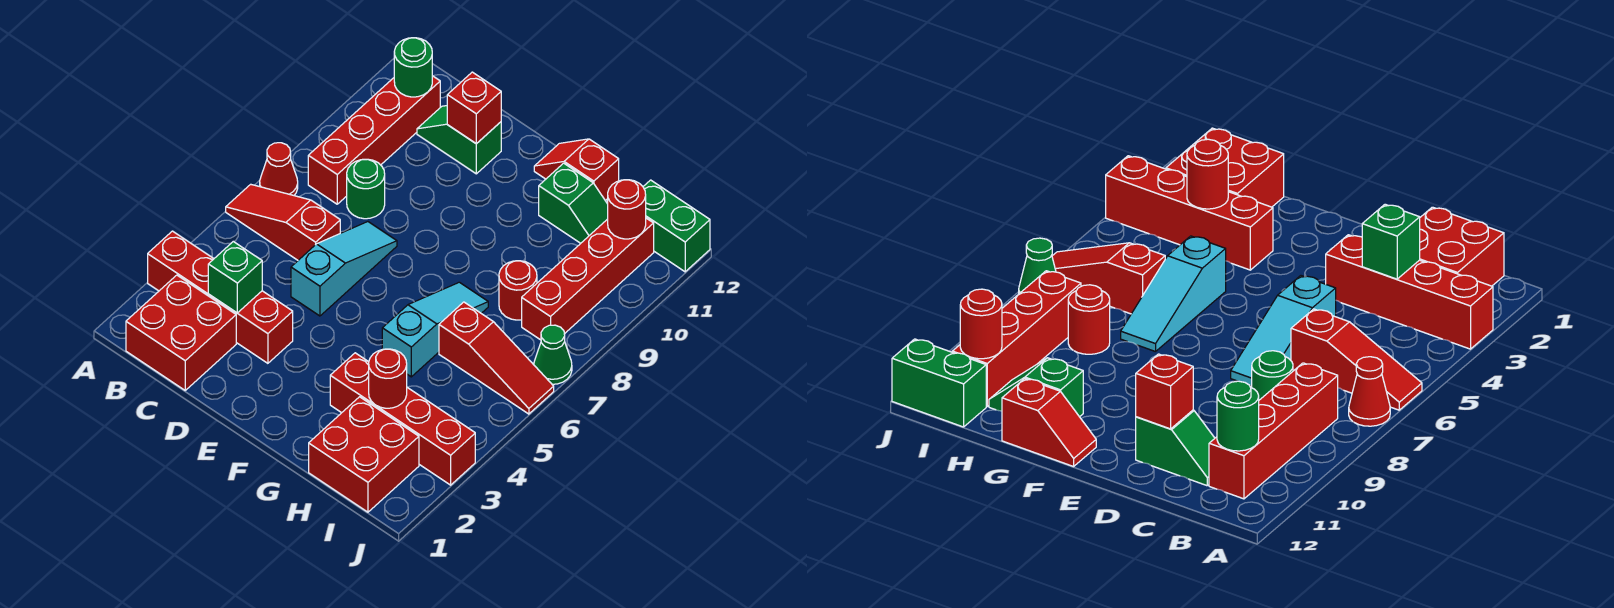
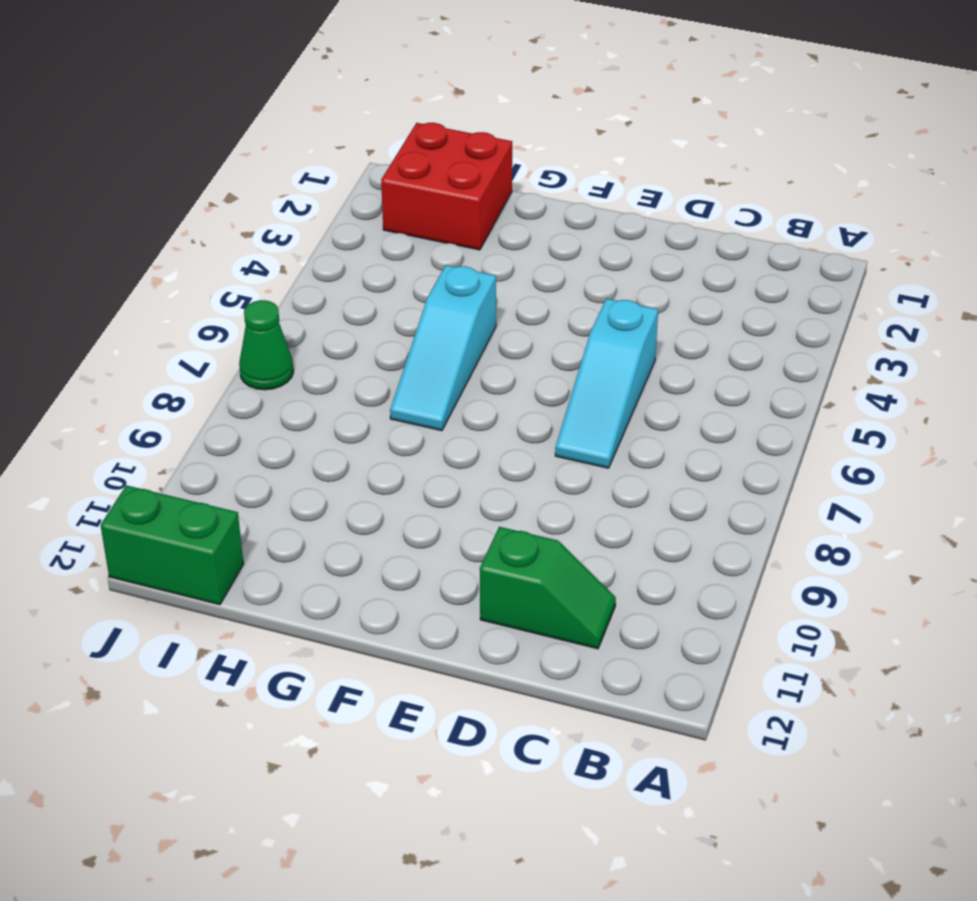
none -> red 1x4 brick [148,231,293,363]
none -> red 1x3 slope [226,184,340,260]
none -> red 1x1 cone [260,143,298,195]

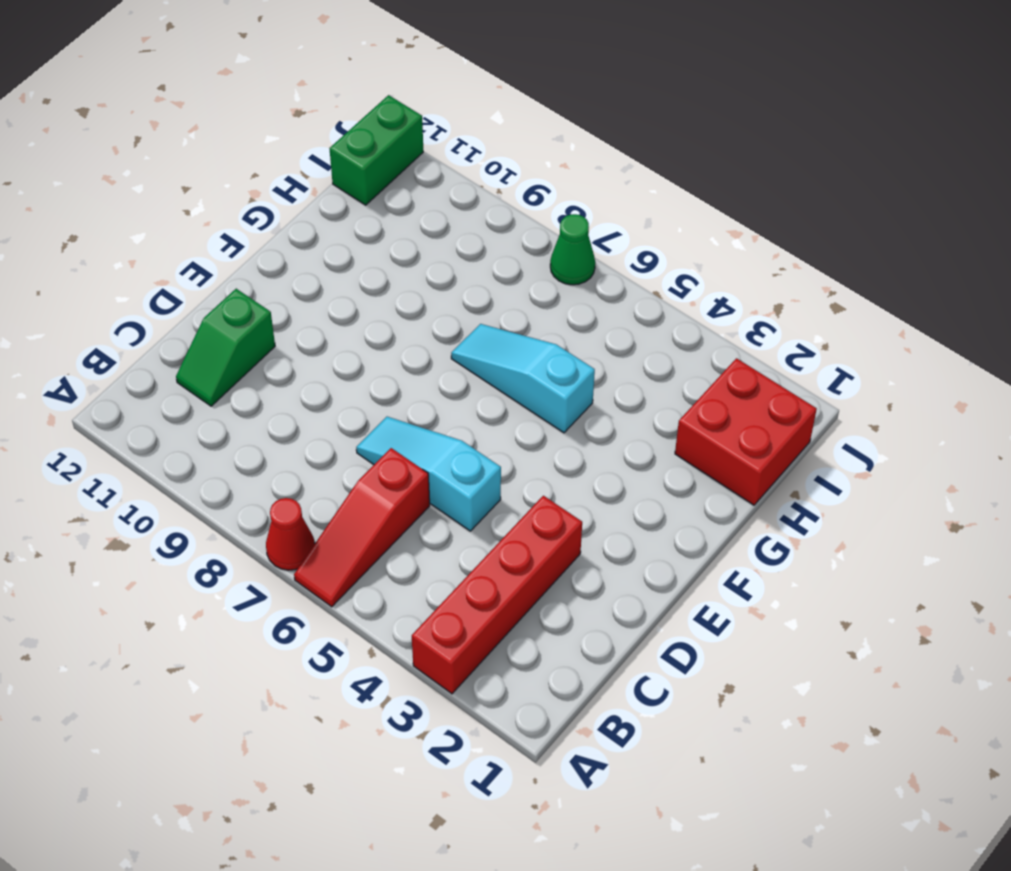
none -> red 2x2 brick [126,275,236,390]
none -> red 1x4 brick [308,76,440,204]
none -> green 1x1 round brick [347,159,385,219]

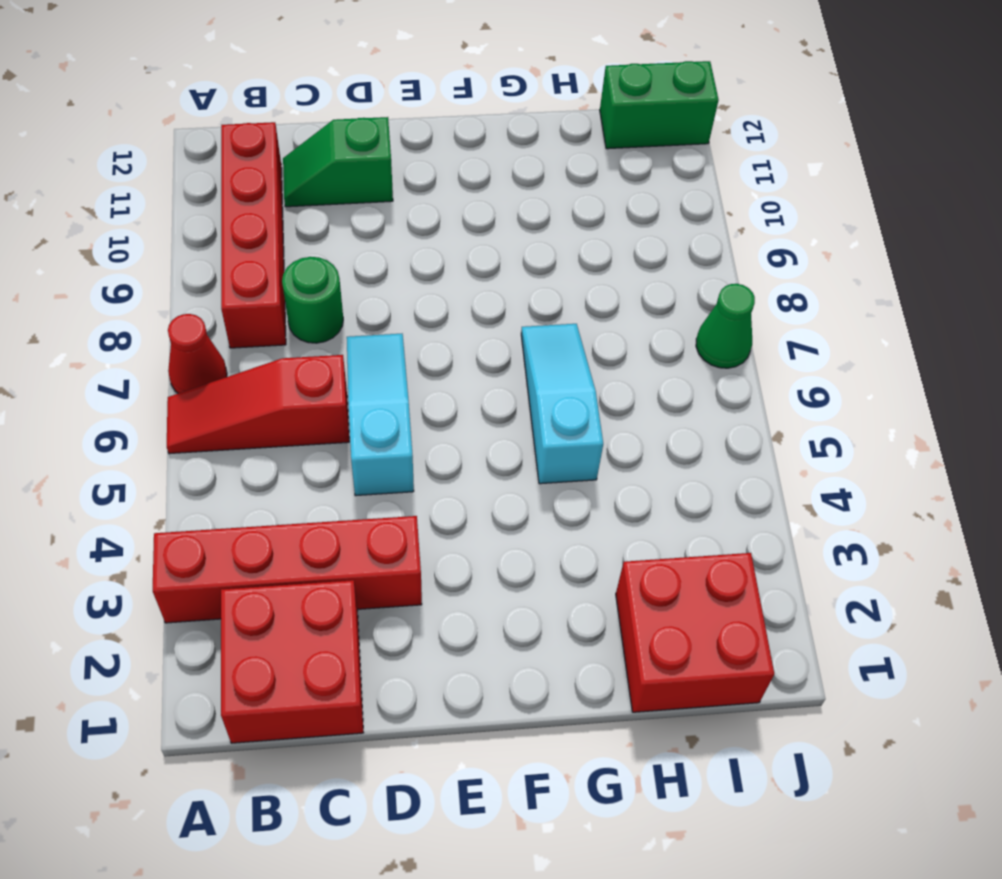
none -> red 1x2 slope [534,139,619,201]
none -> red 1x4 brick [330,353,475,485]
none -> green 1x2 slope [539,163,608,243]

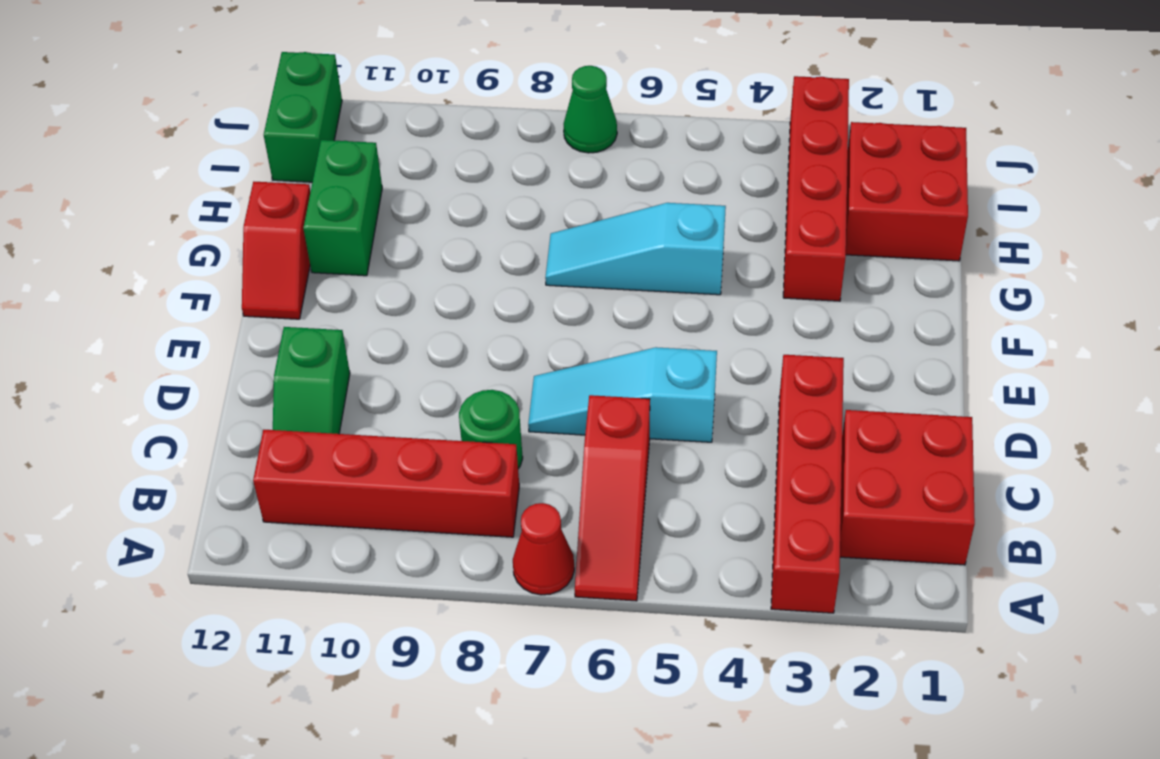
green 1x2 brick [303,140,382,276] -> green 1x2 slope [539,163,608,243]
none -> red 1x3 slope [439,302,554,414]
none -> red 1x1 round brick [499,261,537,320]
none -> red 1x4 brick [522,218,654,340]

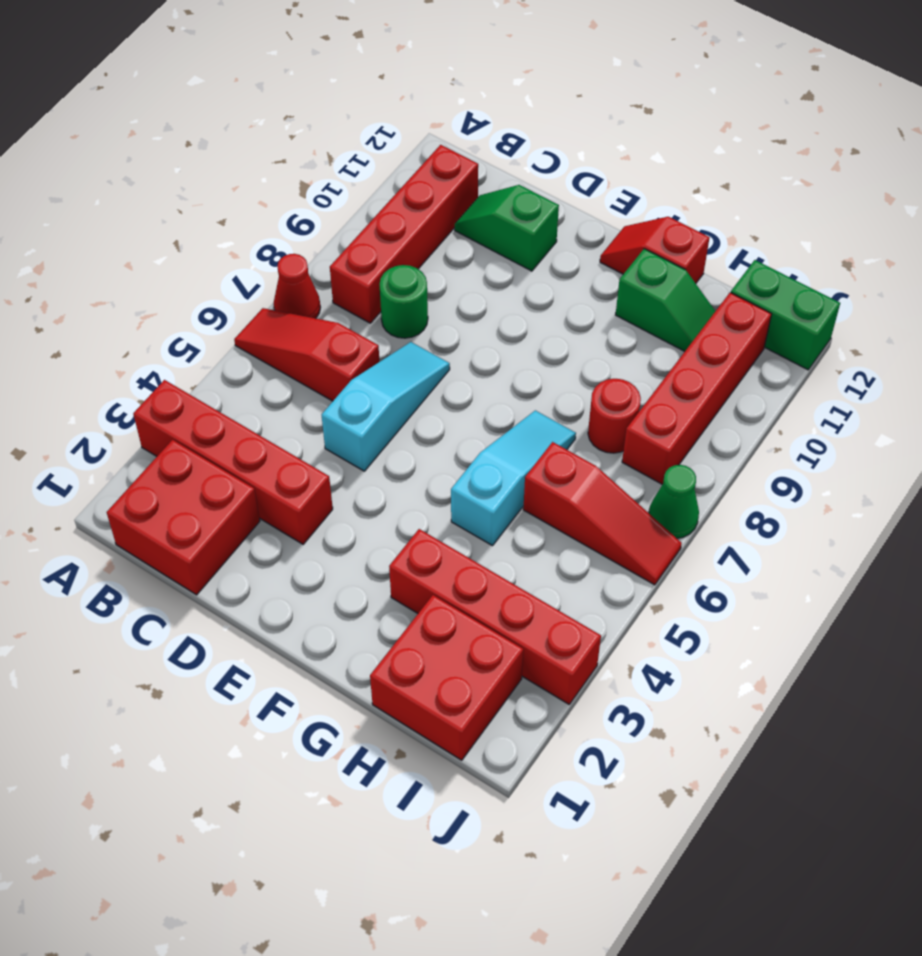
none -> green 1x1 round brick [394,38,432,97]
none -> green 1x1 brick [208,242,262,313]
none -> red 1x1 brick [447,72,501,144]

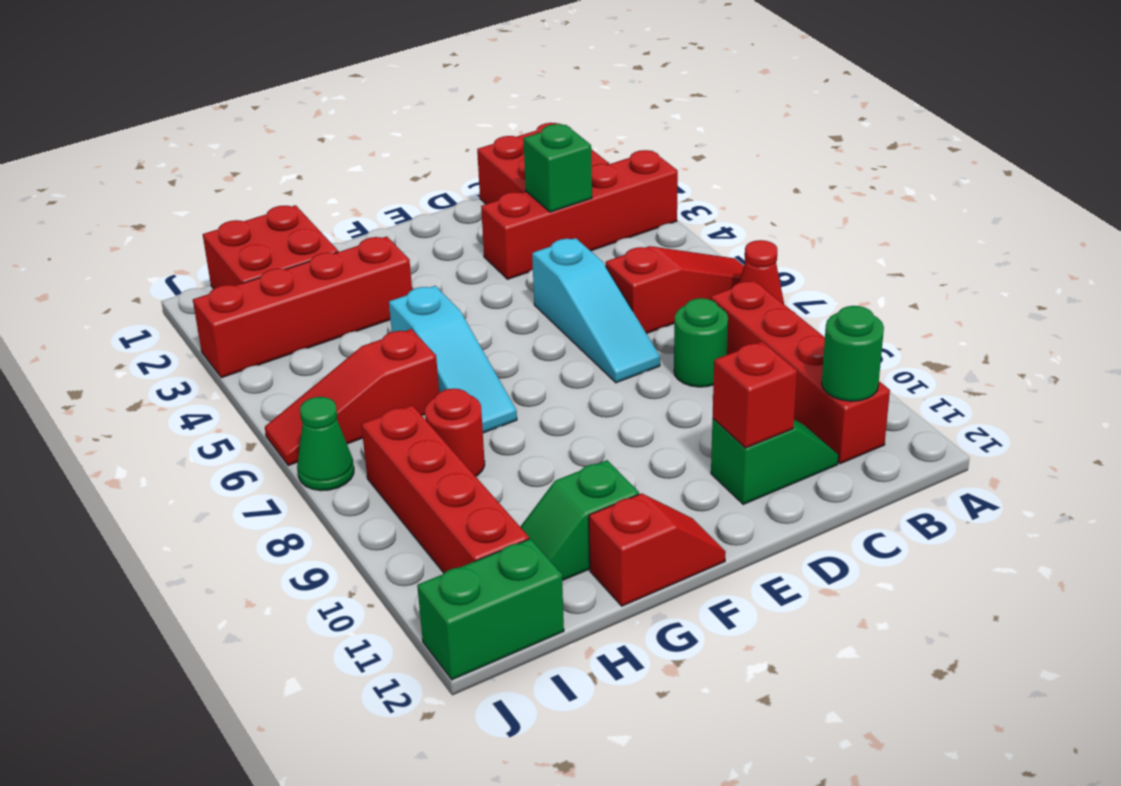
none -> red 1x1 round brick [369,349,407,408]
none -> red 1x1 round brick [608,180,646,239]

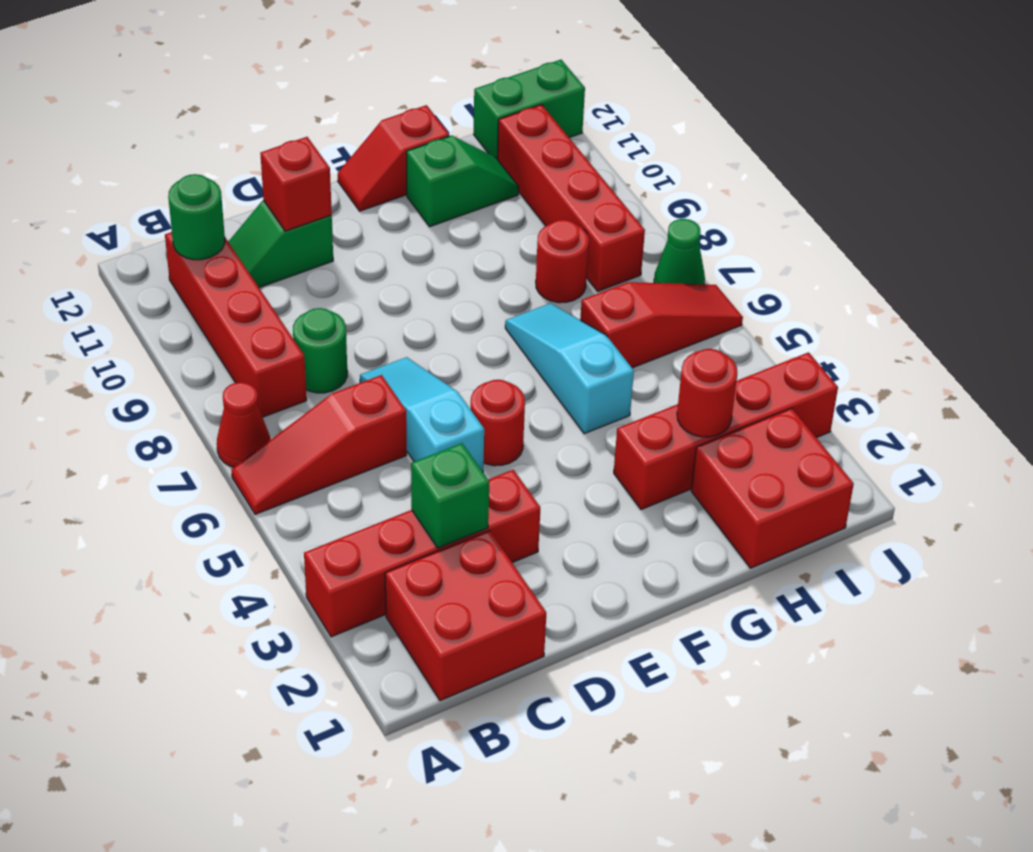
red 1x1 round brick [471,380,525,466] -> red 1x1 round brick moved to [608,180,646,239]

